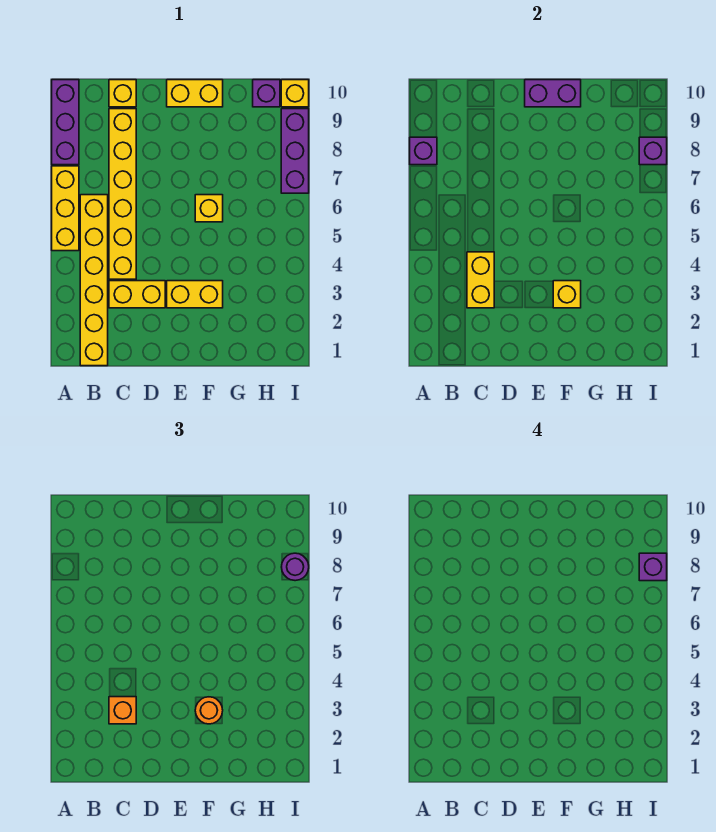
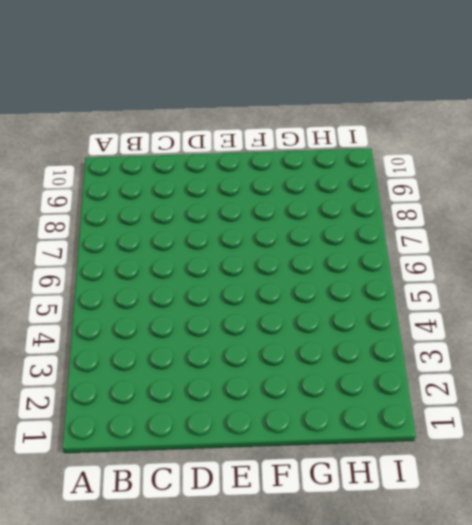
none -> yellow 1x3 brick [52,166,79,251]
none -> purple 1x3 brick [52,80,79,165]
none -> yellow 1x6 brick [80,195,108,366]

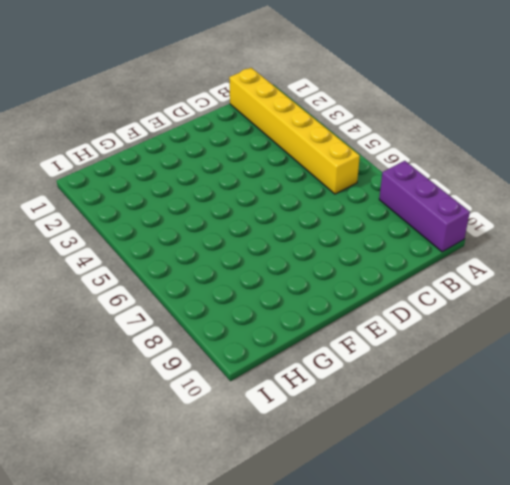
none -> yellow 1x3 brick [52,166,79,251]
none -> yellow 1x2 brick [109,281,165,308]
none -> yellow 1x6 brick [109,109,136,279]

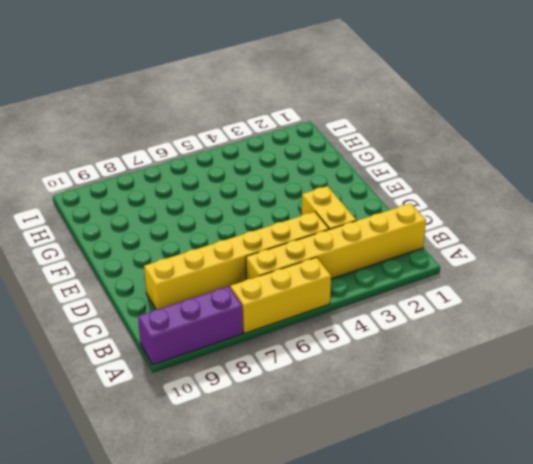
none -> yellow 1x1 brick [109,80,136,107]
none -> yellow 1x2 brick [167,281,223,308]
none -> yellow 1x2 brick [167,80,223,107]

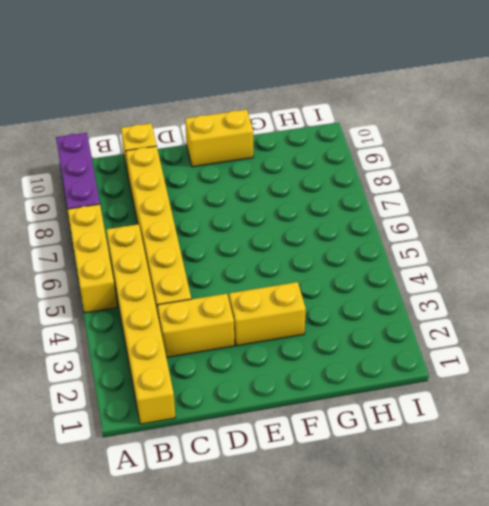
none -> yellow 1x1 brick [195,195,223,222]
none -> purple 1x1 brick [253,80,280,107]
none -> purple 1x3 brick [281,109,309,193]

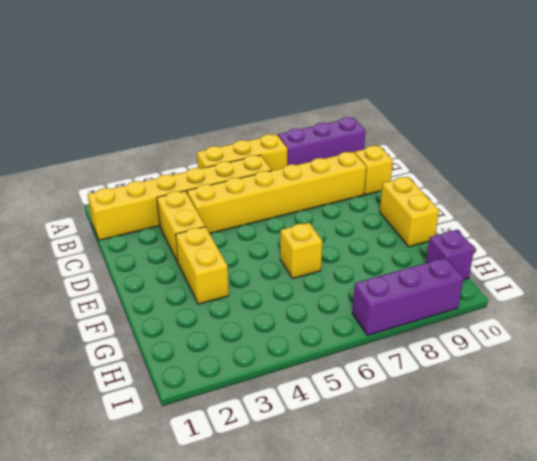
none -> yellow 1x1 brick [281,80,309,107]
none -> purple 1x1 brick [410,137,437,165]
none -> yellow 1x2 brick [467,252,494,308]

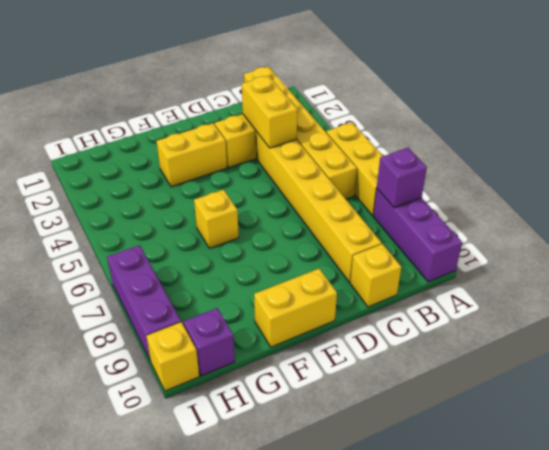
none -> purple 1x2 brick [525,80,581,107]
none -> yellow 1x1 brick [553,281,581,308]
none -> purple 1x1 brick [639,137,667,165]

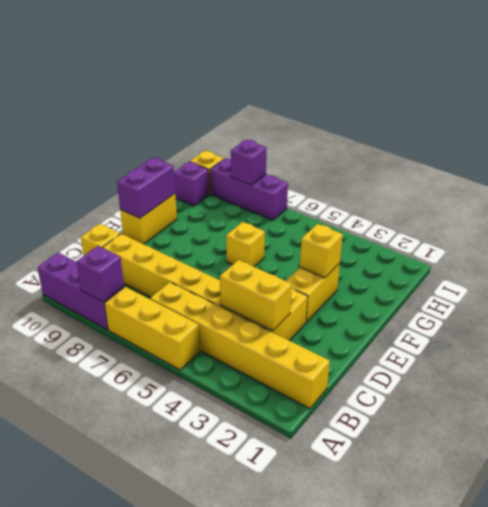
none -> orange 1x1 brick [109,697,136,724]
none -> orange 1x1 round brick [195,697,223,724]
none -> purple 1x1 round brick [282,553,309,581]

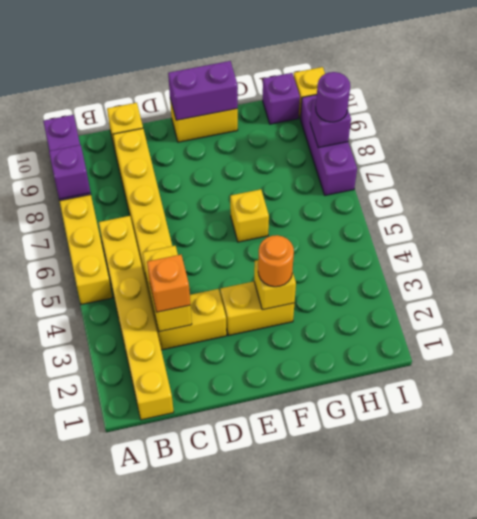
none -> purple 1x1 brick [639,553,667,581]

